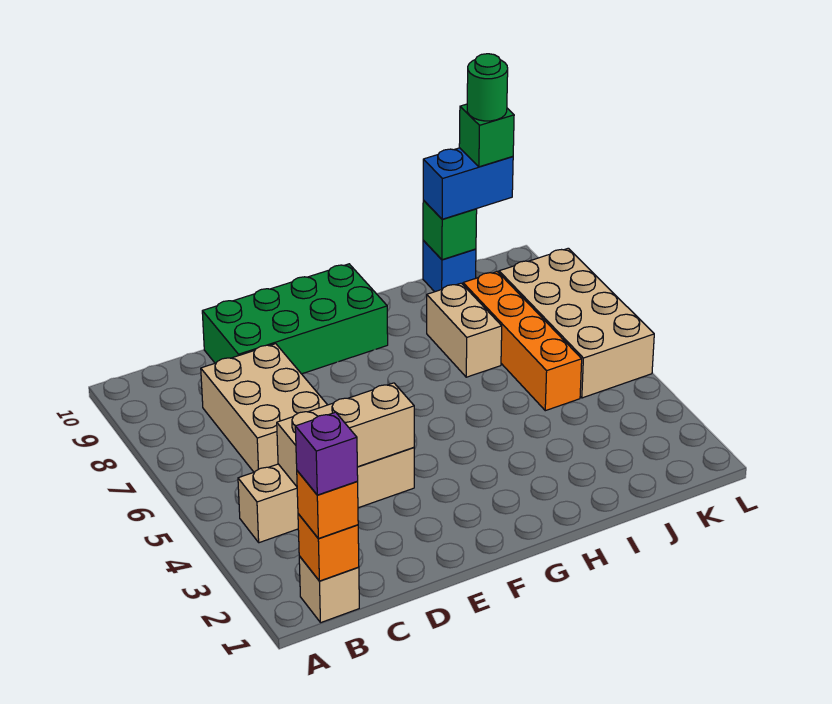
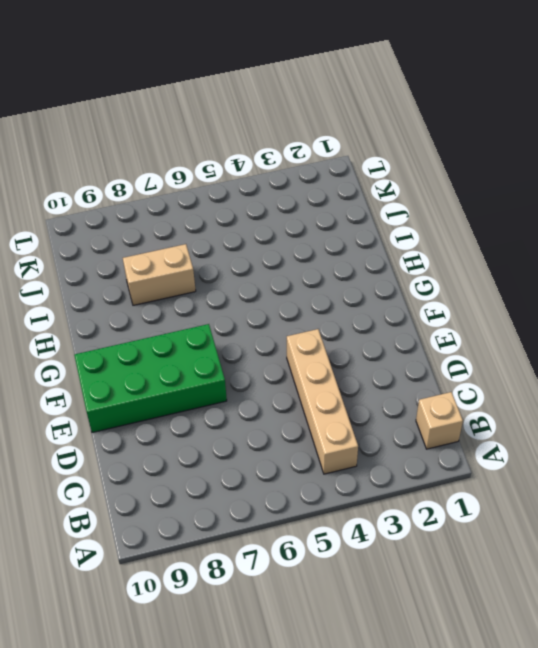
green 2x4 brick [74,324,227,433] -> green 2x4 brick turned to [202,264,388,374]
none -> tan 2x3 brick [201,344,327,472]
none -> orange 1x4 brick [463,272,582,411]
none -> blue 1x1 brick [423,241,476,292]

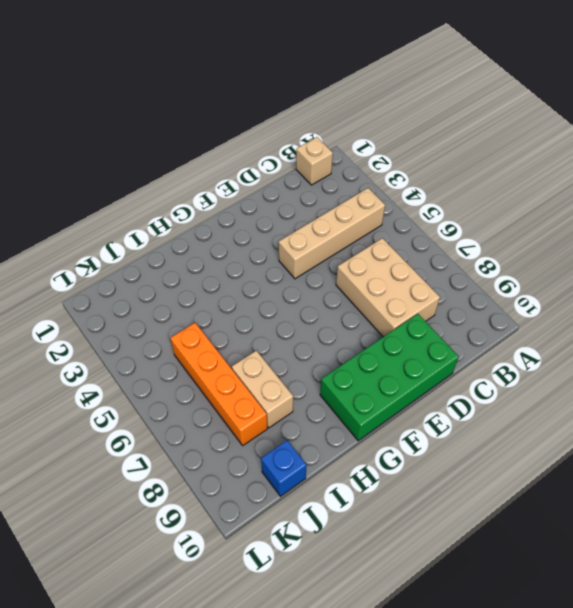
none -> tan 2x4 brick [499,248,654,398]
none -> orange 1x1 brick [298,514,359,581]
none -> tan 1x3 brick [277,383,414,486]

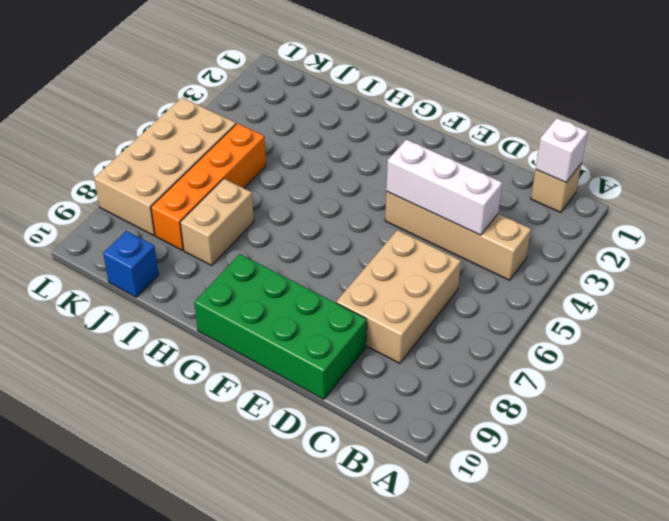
white 1x1 brick [536,118,588,182] -> orange 1x1 brick [298,514,359,581]
white 1x3 brick [386,140,502,235] -> tan 1x3 brick [277,383,414,486]
none -> green 1x1 brick [423,200,477,260]
none -> orange 1x1 brick [297,471,358,539]
none -> blue 1x2 brick [423,148,513,219]

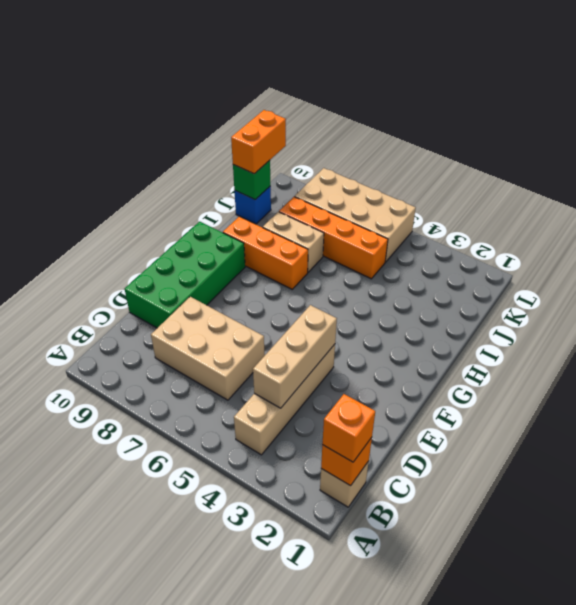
orange 1x3 brick [223,217,308,289] -> none
orange 1x2 brick [231,110,286,174] -> blue 1x2 brick [423,148,513,219]
none -> purple 1x1 brick [295,412,358,495]
none -> green 1x1 brick [459,104,514,167]
none -> green 1x1 round brick [467,54,508,121]

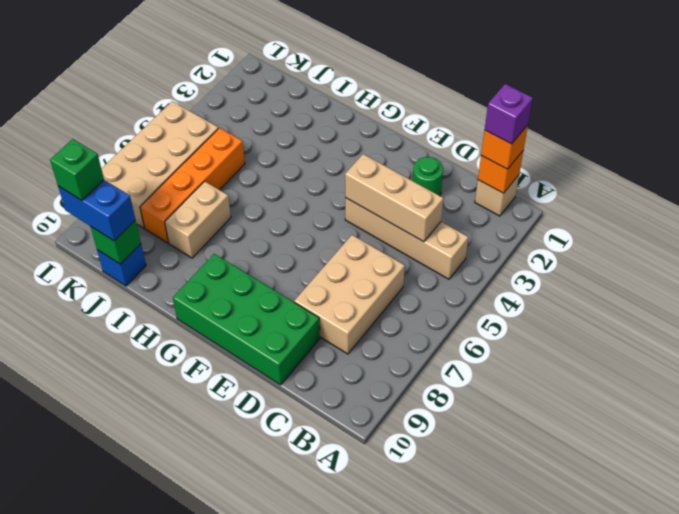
green 1x1 round brick [413,157,443,196] -> green 1x1 round brick moved to [467,54,508,121]

